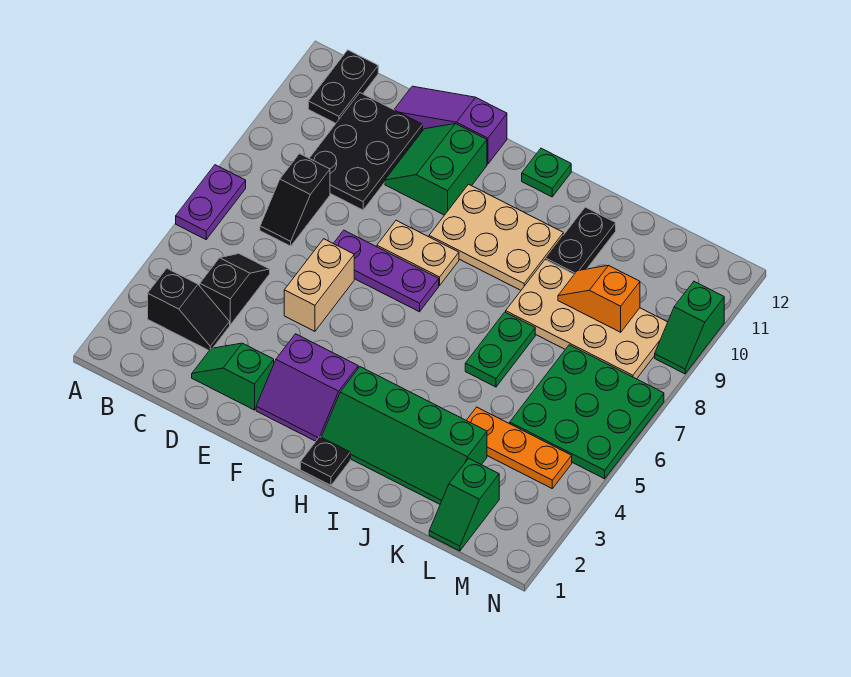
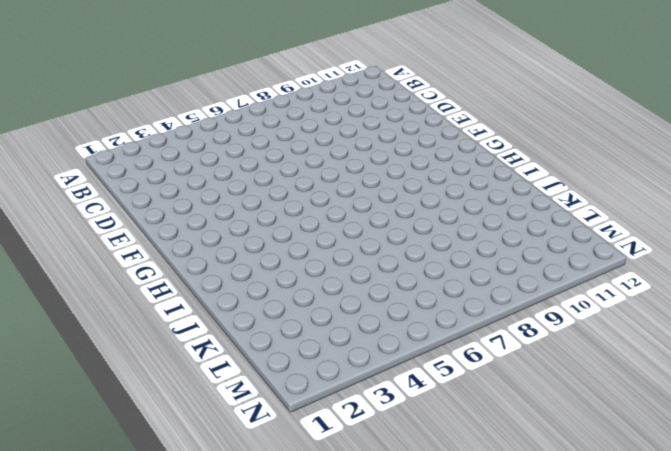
none -> purple 1x2 plate [176,165,246,239]
none -> black 1x2 slope [148,269,230,350]
none -> black 1x2 plate [308,50,378,123]

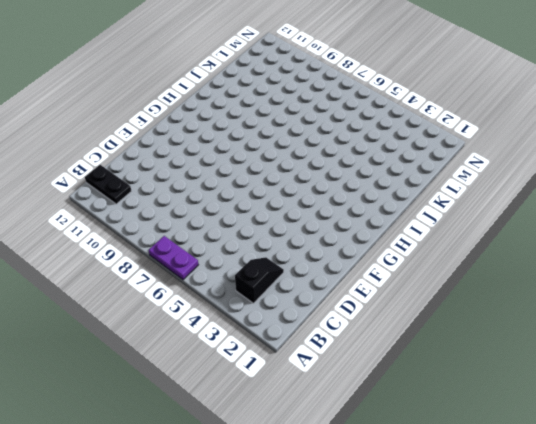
none -> black 1x2 slope [200,254,270,325]
none -> black 1x2 slope [260,154,330,246]
none -> black 2x3 plate [309,93,423,210]

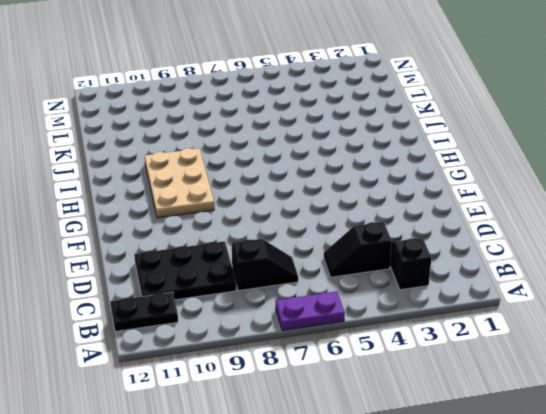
none -> green 1x2 slope [192,343,274,410]
none -> purple 1x3 slope [394,86,507,164]
none -> tan 1x2 brick [284,239,354,331]

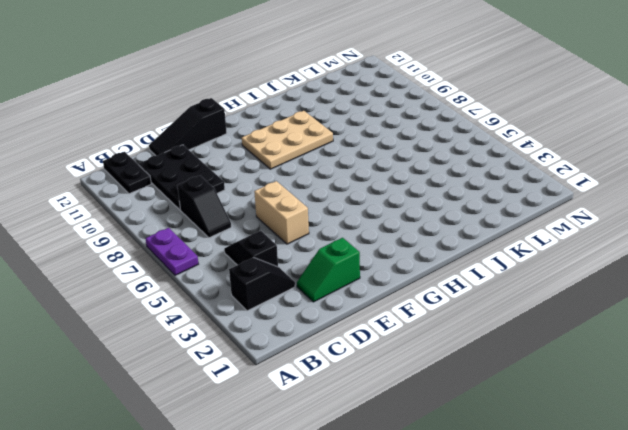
black 1x3 slope [149,98,227,156] -> purple 1x3 slope [394,86,507,164]
none -> purple 1x3 plate [333,230,439,312]
none -> green 2x2 slope [385,124,487,215]
none -> purple 2x2 slope [256,334,358,441]

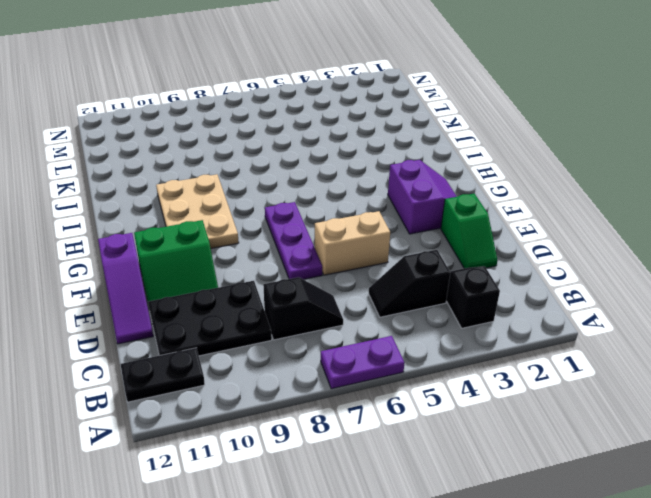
none -> tan 1x2 plate [377,220,459,285]
none -> black 1x1 plate [300,437,350,485]
none -> green 2x4 slope [322,367,487,504]

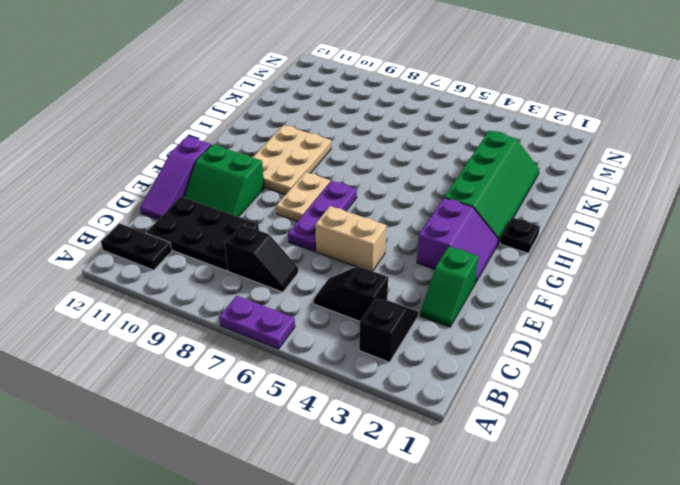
none -> green 1x1 plate [522,148,571,197]
none -> green 1x2 plate [465,312,535,387]
none -> tan 2x4 plate [506,260,668,379]

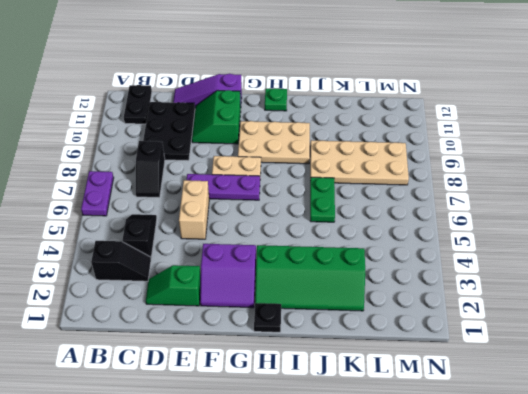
none -> black 1x2 plate [546,207,616,274]
none -> orange 1x3 plate [466,407,572,488]
none -> green 1x2 slope [429,458,499,551]

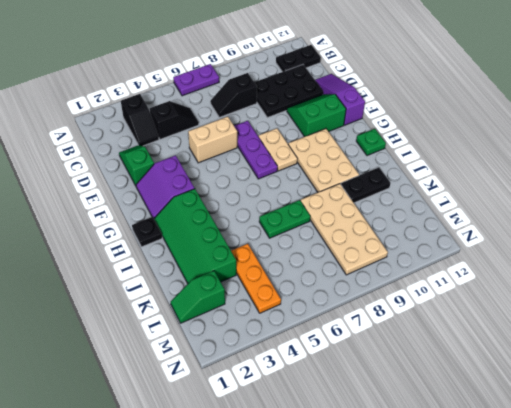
none -> green 3x3 plate [510,345,664,479]
none -> green 1x2 slope [655,282,724,374]
none -> orange 1x2 slope [558,266,640,332]

